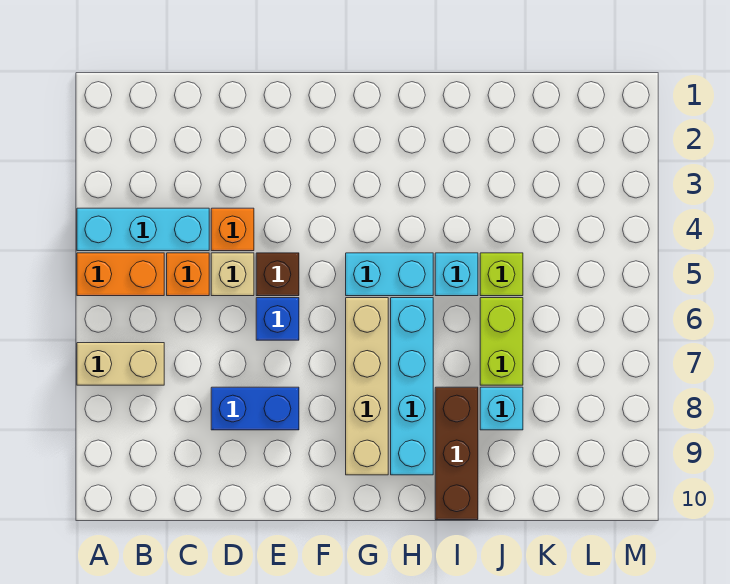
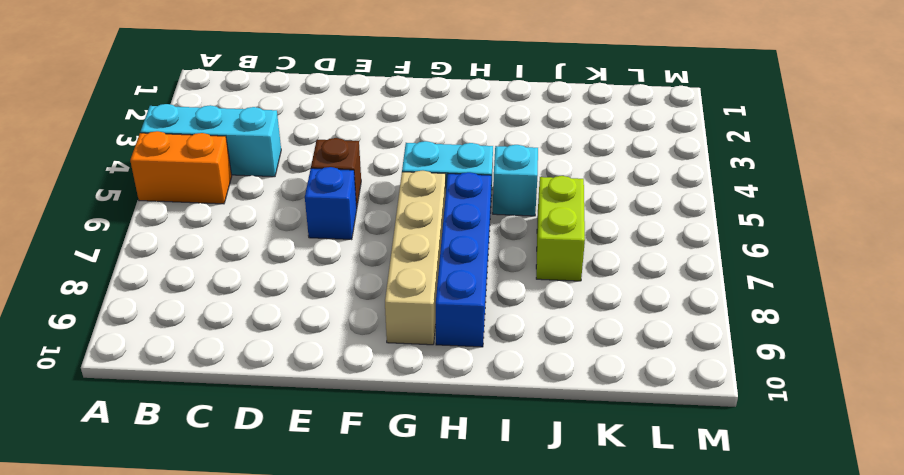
blue 1x4 brick [436,172,491,347] -> cyan 1x4 brick [391,298,433,475]
none -> tan 1x2 brick [77,343,164,385]
none -> orange 1x1 brick [167,253,209,296]
none -> orange 1x1 brick [211,208,254,251]

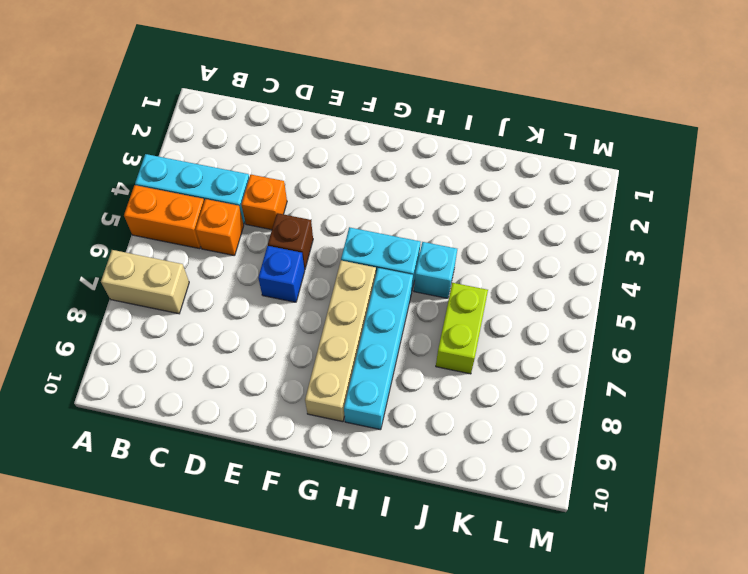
none -> tan 1x1 brick [211,253,254,296]
none -> blue 1x2 brick [211,387,299,430]
none -> brown 1x3 brick [435,387,478,520]

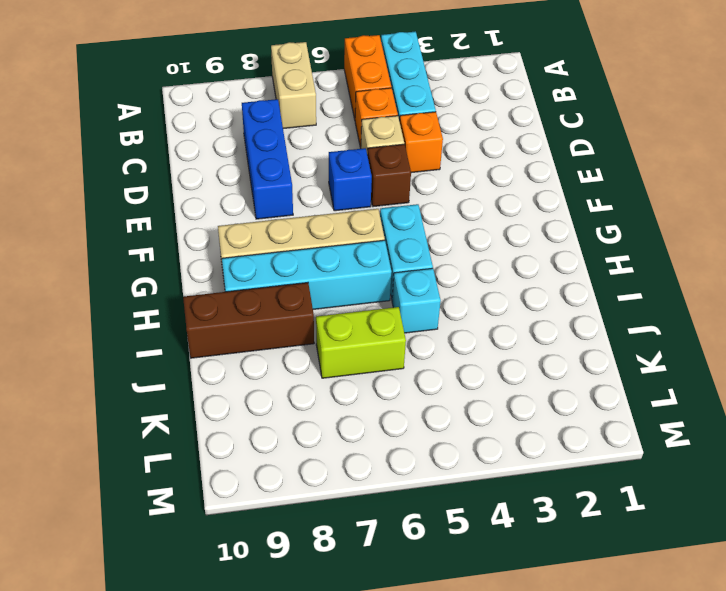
blue 1x3 brick [242,99,293,219] -> blue 1x2 brick [211,387,299,430]
none -> lime 1x1 brick [480,253,523,296]
none -> cyan 1x1 brick [480,387,523,430]

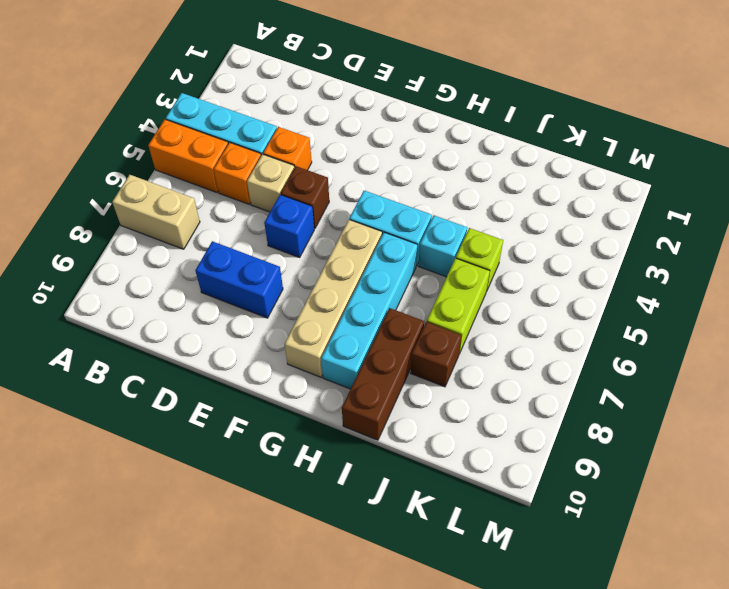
brown 1x1 brick [411,322,462,387] -> cyan 1x1 brick [480,387,523,430]

